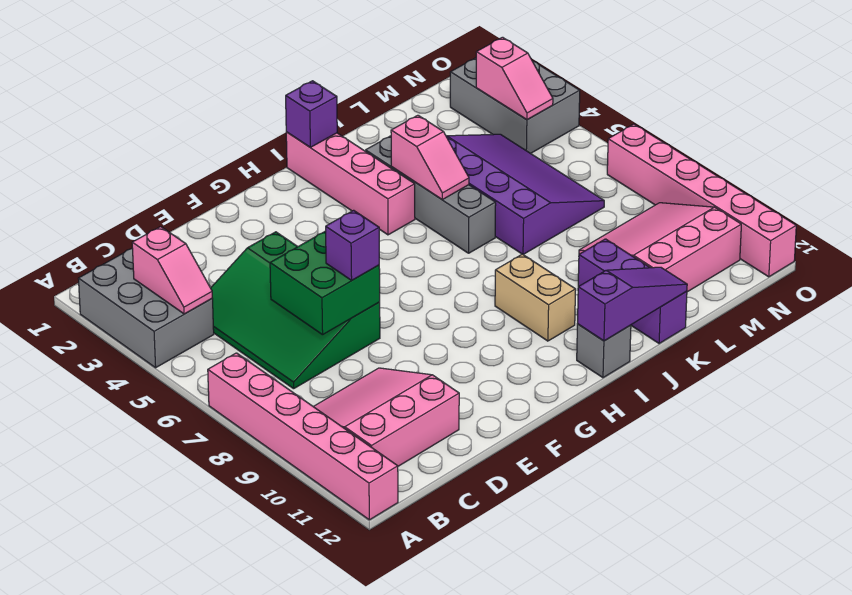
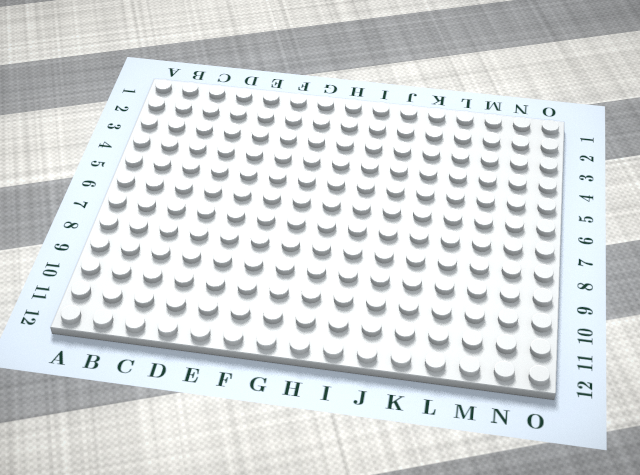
none -> grey 2x3 brick [78,248,214,368]
none -> pink 1x6 brick [208,353,398,520]
none -> pink 3x3 slope [313,368,459,466]

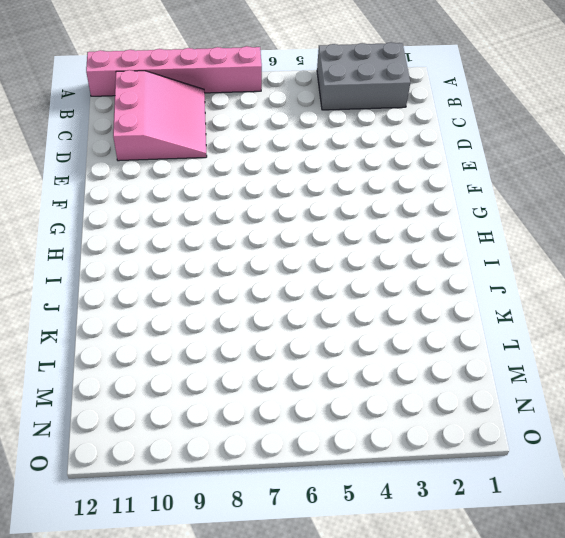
none -> green 3x4 slope [211,232,380,389]
none -> pink 1x4 brick [286,132,415,235]
none -> tan 1x2 brick [495,254,576,341]

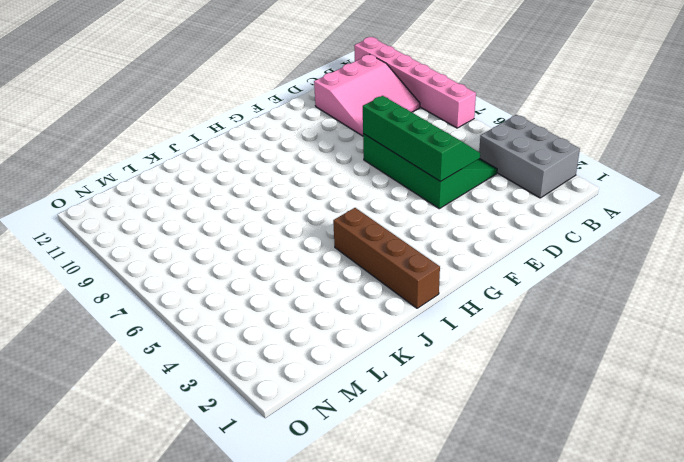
green 2x4 slope [363,96,480,182] -> green 2x2 brick [270,231,380,335]
brown 1x4 brick [333,208,440,308] -> pink 1x4 brick [286,132,415,235]
none -> tan 1x2 brick [495,254,576,341]
none -> grey 1x1 brick [577,324,631,378]
none -> grey 1x4 brick [366,136,496,253]

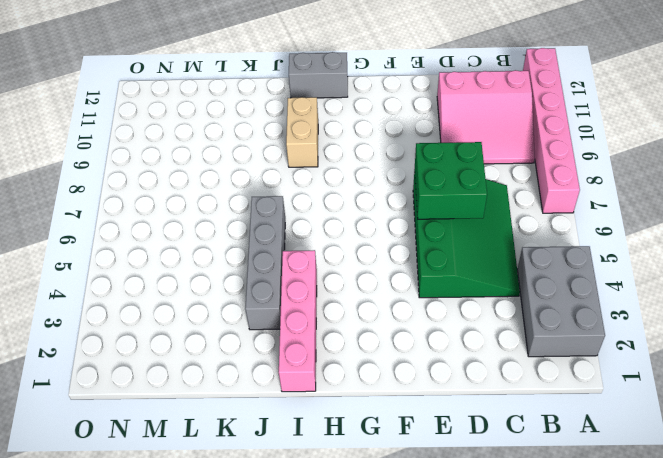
grey 1x2 brick [289,52,348,98] -> grey 1x1 brick [577,324,631,378]
none -> purple 3x4 slope [446,134,604,254]
none -> purple 1x3 brick [578,239,687,344]
none -> pink 3x3 slope [579,203,741,292]

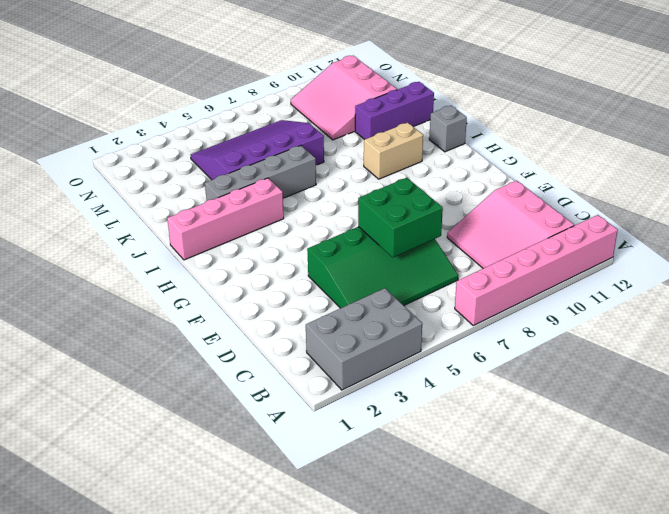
none -> grey 2x3 brick [450,58,580,154]
none -> pink 1x6 brick [607,124,796,277]
none -> pink 1x2 slope [132,227,212,314]

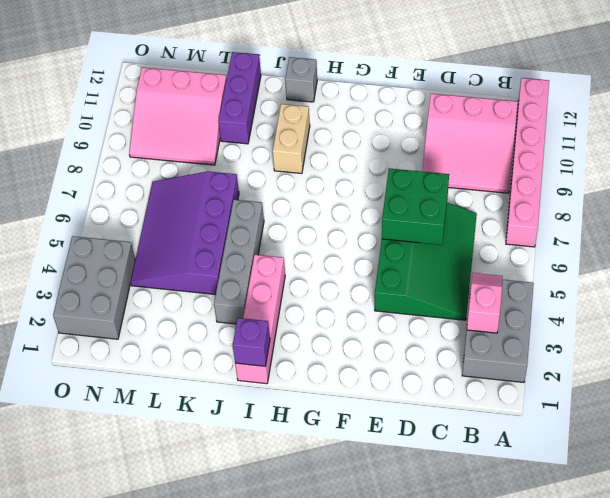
none -> pink 1x6 brick [607,124,796,277]
none -> purple 1x3 slope [578,267,687,341]
none -> pink 1x2 slope [391,115,469,200]

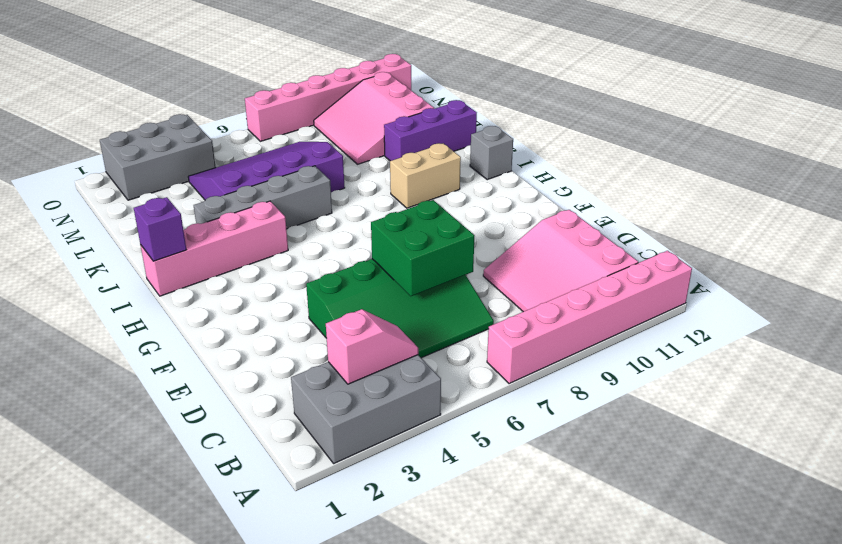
none -> purple 1x3 slope [578,267,687,341]
none -> pink 1x2 slope [391,115,469,200]
none -> pink 1x2 slope [476,37,553,120]

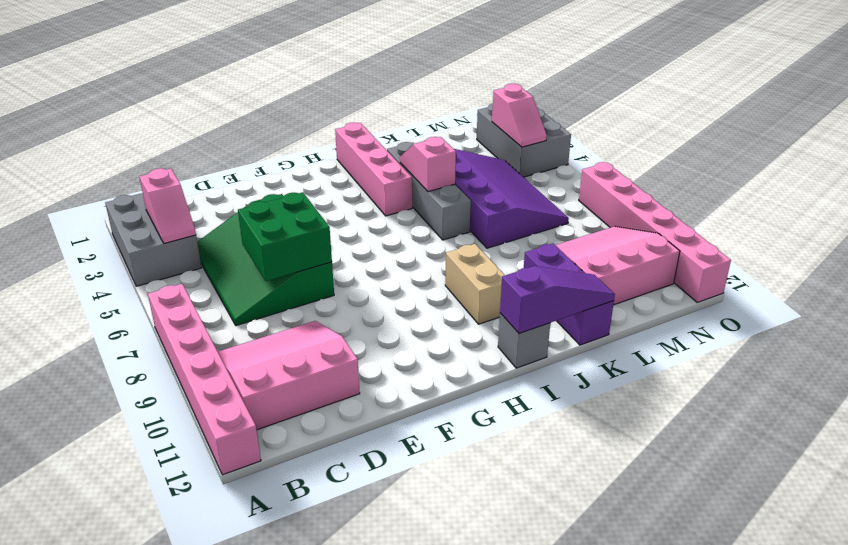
pink 1x2 slope [400,137,456,192] -> pink 1x2 slope turned to [391,115,469,200]
none -> purple 1x1 brick [286,81,337,147]
none -> purple 1x1 brick [326,210,379,280]

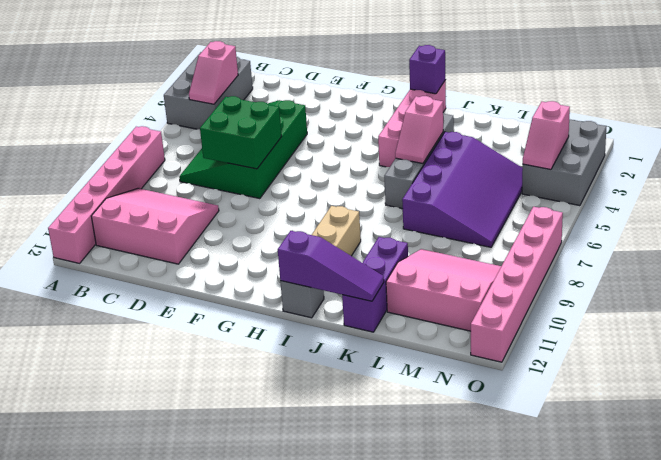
none -> purple 1x1 brick [326,210,379,280]

